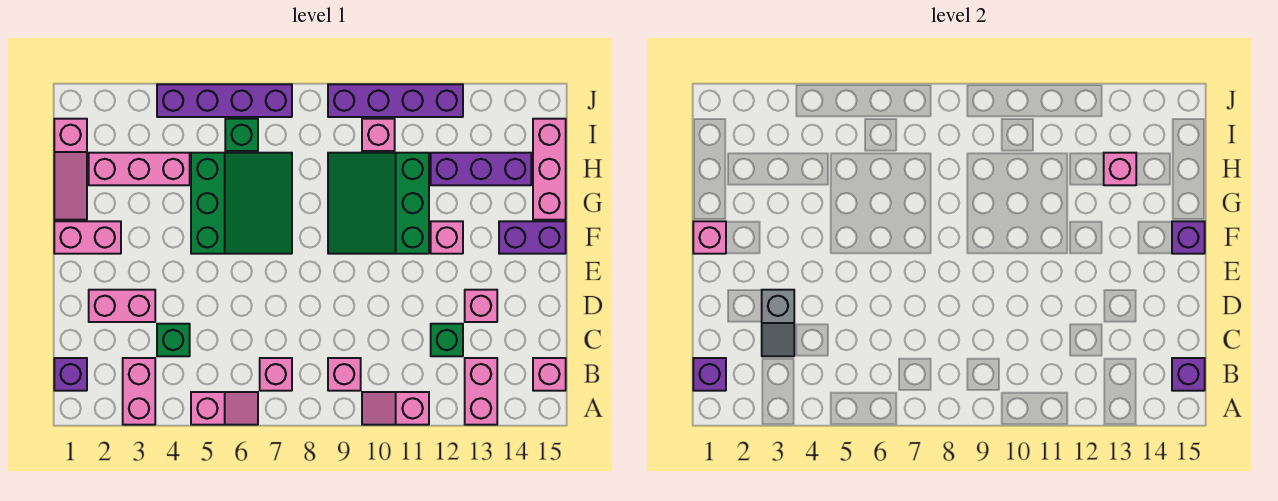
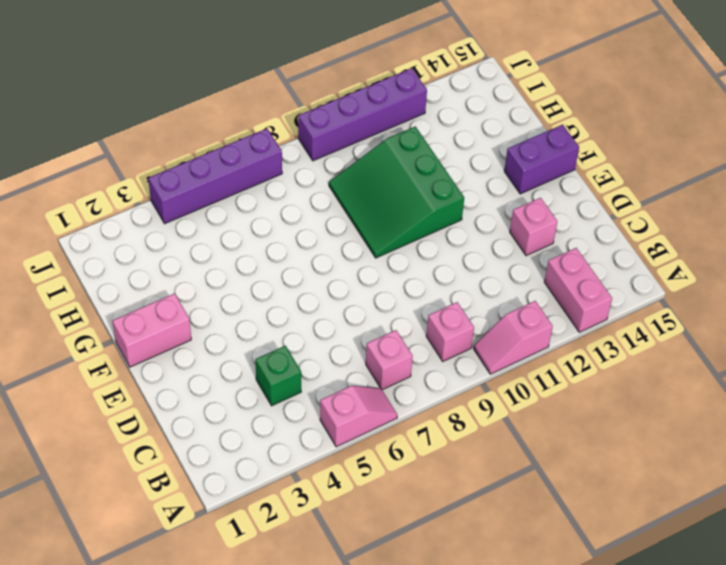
none -> pink 1x2 brick [123,358,155,425]
none -> purple 1x1 brick [54,358,87,391]
none -> pink 1x1 brick [533,358,566,391]
none -> green 1x1 brick [431,324,463,356]

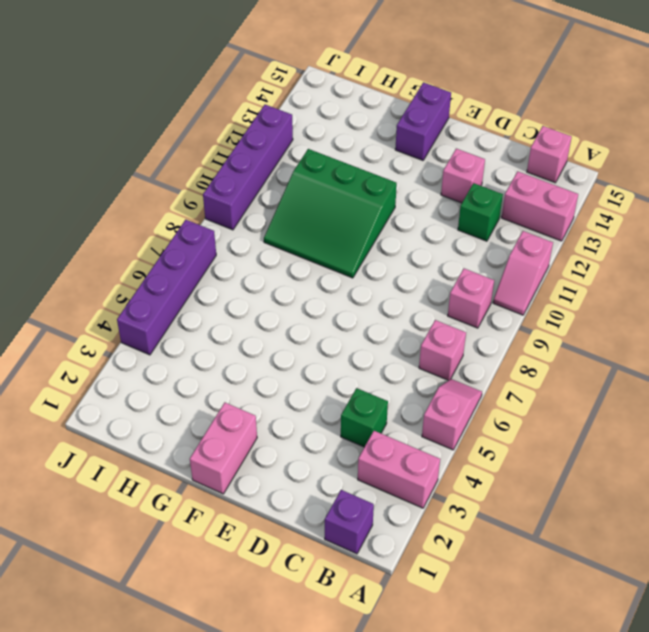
none -> pink 1x2 brick [89,290,155,322]
none -> green 3x3 slope [191,153,292,254]
none -> pink 1x1 brick [431,221,463,254]
none -> pink 1x3 slope [54,119,87,220]

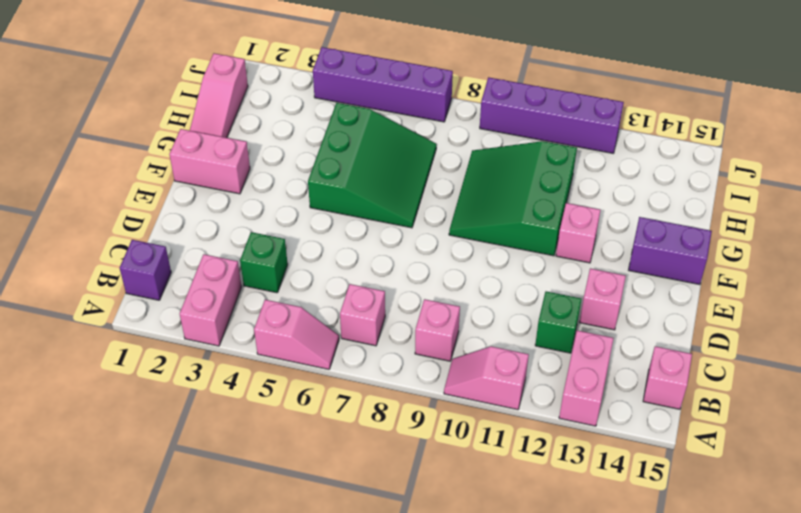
none -> pink 1x2 brick [89,290,155,322]
none -> pink 1x3 brick [533,119,566,220]
none -> pink 1x3 brick [89,153,190,185]
none -> purple 1x3 brick [431,153,531,185]

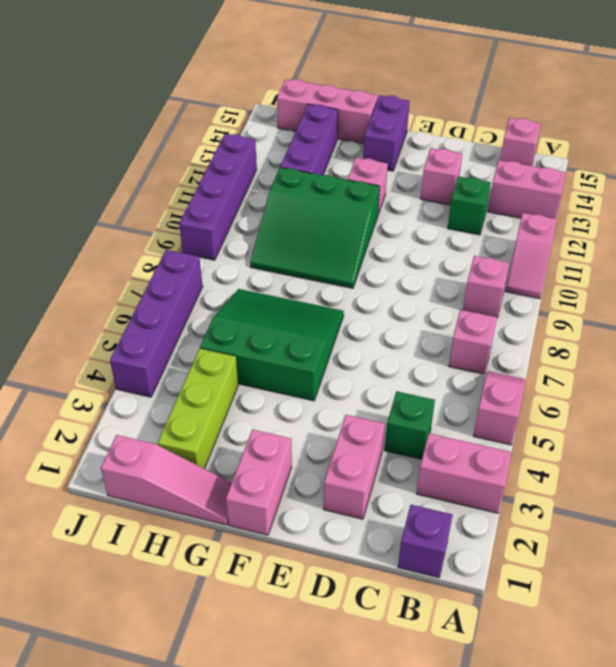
lime 1x3 brick [158,348,238,469] -> pink 1x3 brick [89,153,190,185]
none -> green 1x1 brick [225,119,258,151]
none -> pink 1x1 brick [362,119,395,151]
none -> purple 1x1 brick [693,358,726,391]
none -> purple 1x1 brick [1172,358,1205,391]

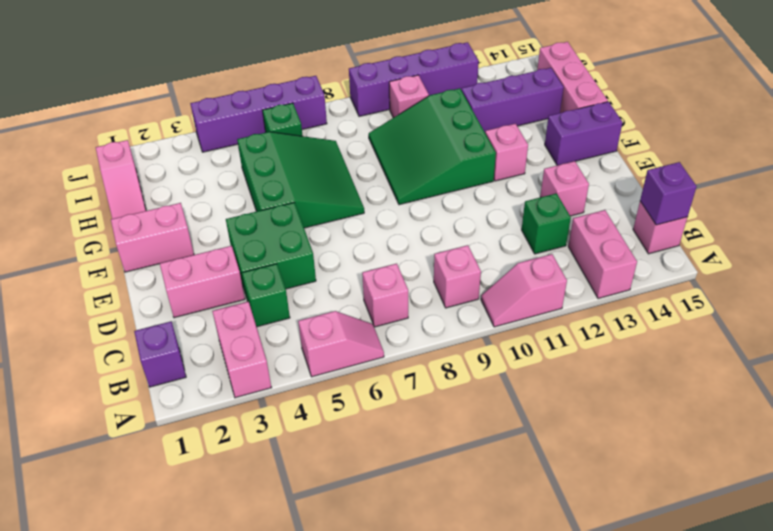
green 2x2 brick [226,203,316,295] -> none
none -> pink 1x3 brick [89,153,190,185]
none -> purple 1x1 brick [693,358,726,391]
none -> grey 1x2 slope [762,290,794,356]
none -> pink 1x1 brick [693,221,726,254]

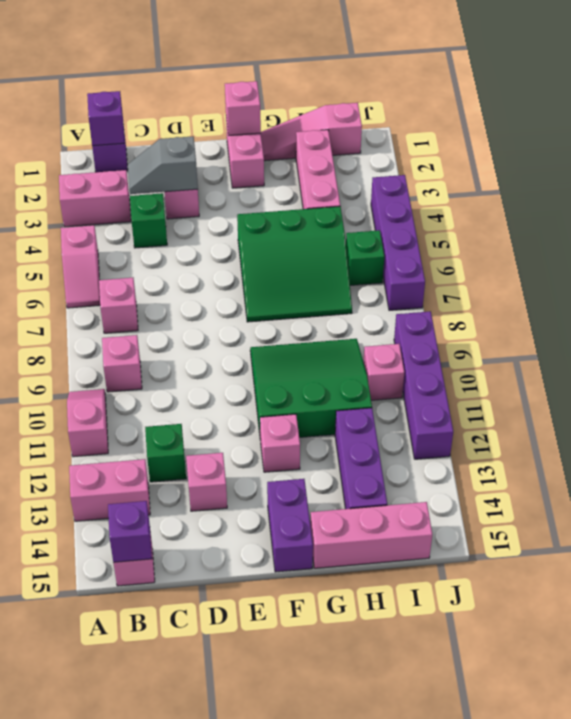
none -> purple 1x1 brick [1172,221,1205,254]
none -> pink 1x1 brick [1104,153,1136,185]

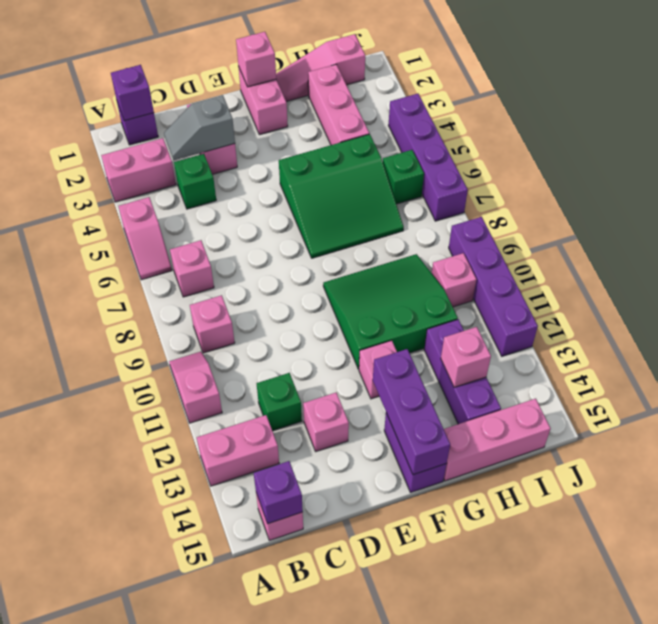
purple 1x3 brick [373,349,450,475] -> purple 1x1 brick [1172,221,1205,254]

